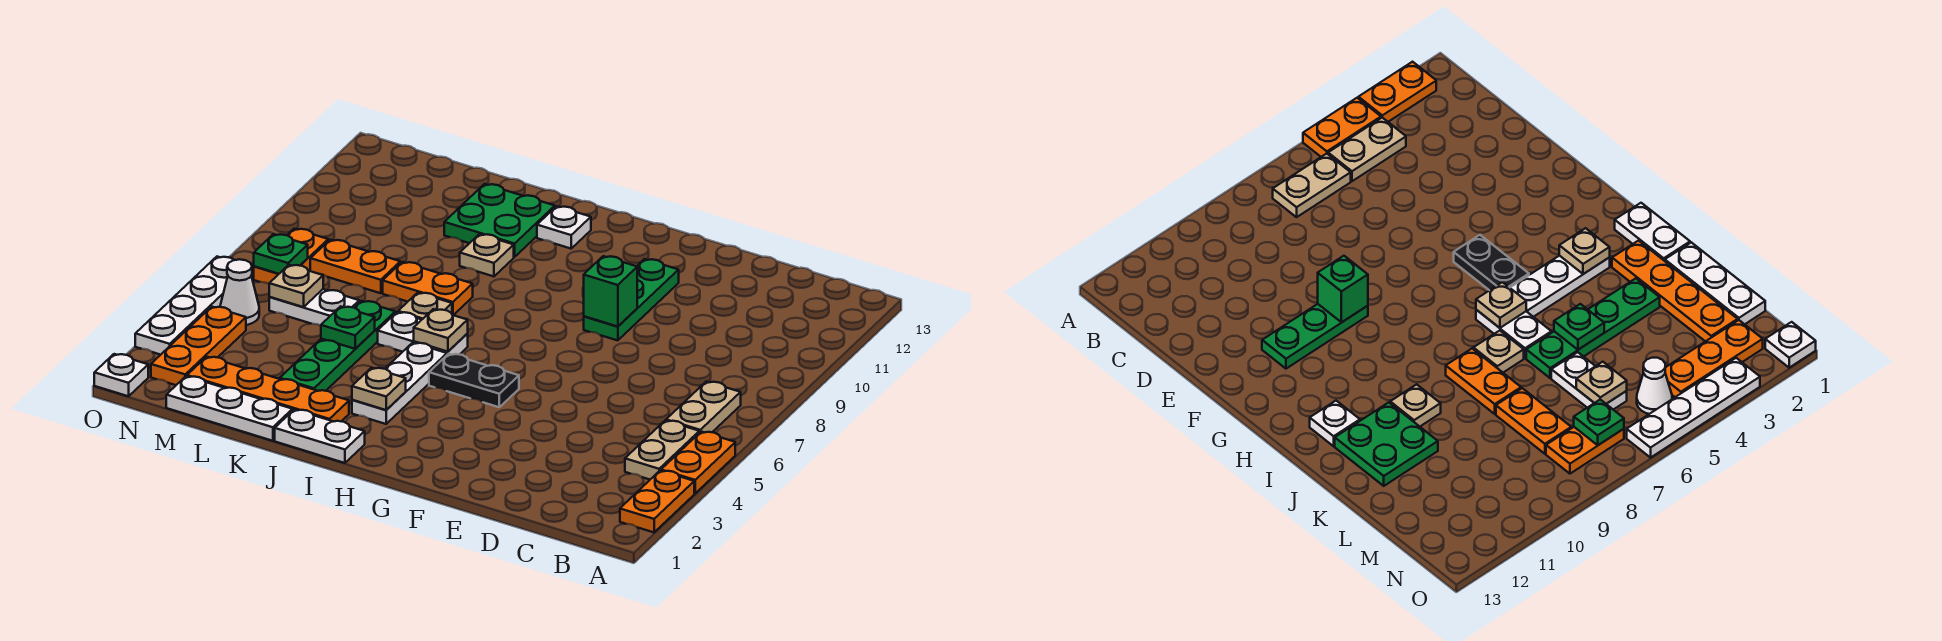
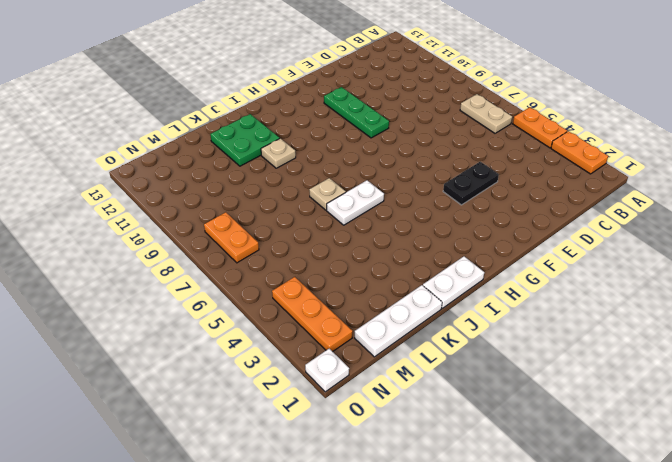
black 1x2 plate [443,162,499,205] -> black 1x2 plate moved to [429,354,519,407]
none -> tan 1x2 plate [625,420,699,479]
none -> white 1x3 plate [352,343,447,424]
none -> white 1x1 plate [537,206,591,249]
none -> orange 1x4 plate [187,357,349,421]

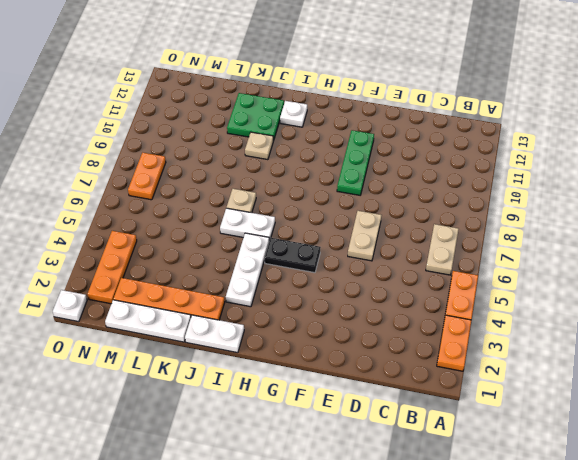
tan 1x2 plate [348,211,382,261] -> tan 1x2 plate moved to [625,420,699,479]
none -> orange 1x2 plate [383,262,473,315]
none -> green 1x4 plate [280,301,395,391]
none -> white 1x2 plate [269,289,359,326]
none -> orange 1x2 plate [310,240,400,293]

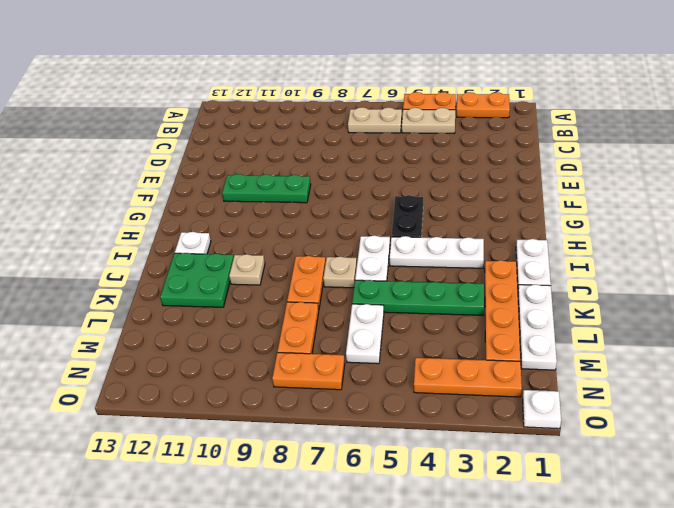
none -> white 1x1 cone [220,259,259,325]
none -> white 1x4 plate [135,257,234,355]
none -> green 1x1 brick [584,256,637,327]
none -> tan 1x1 plate [352,368,406,410]

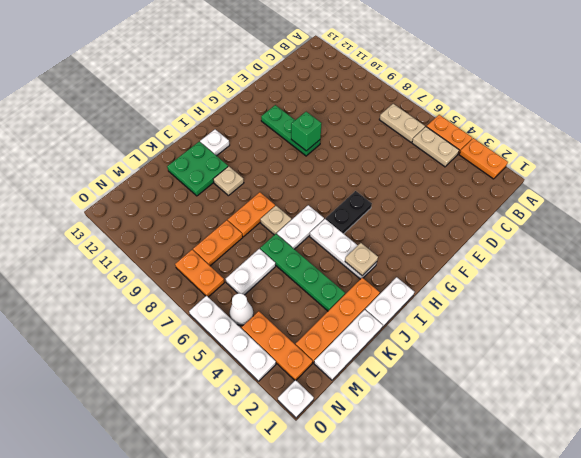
none -> tan 1x1 plate [414,309,468,352]
none -> green 1x1 plate [321,306,375,349]
none -> tan 1x1 plate [269,265,323,307]
none -> green 1x1 plate [254,234,308,274]

